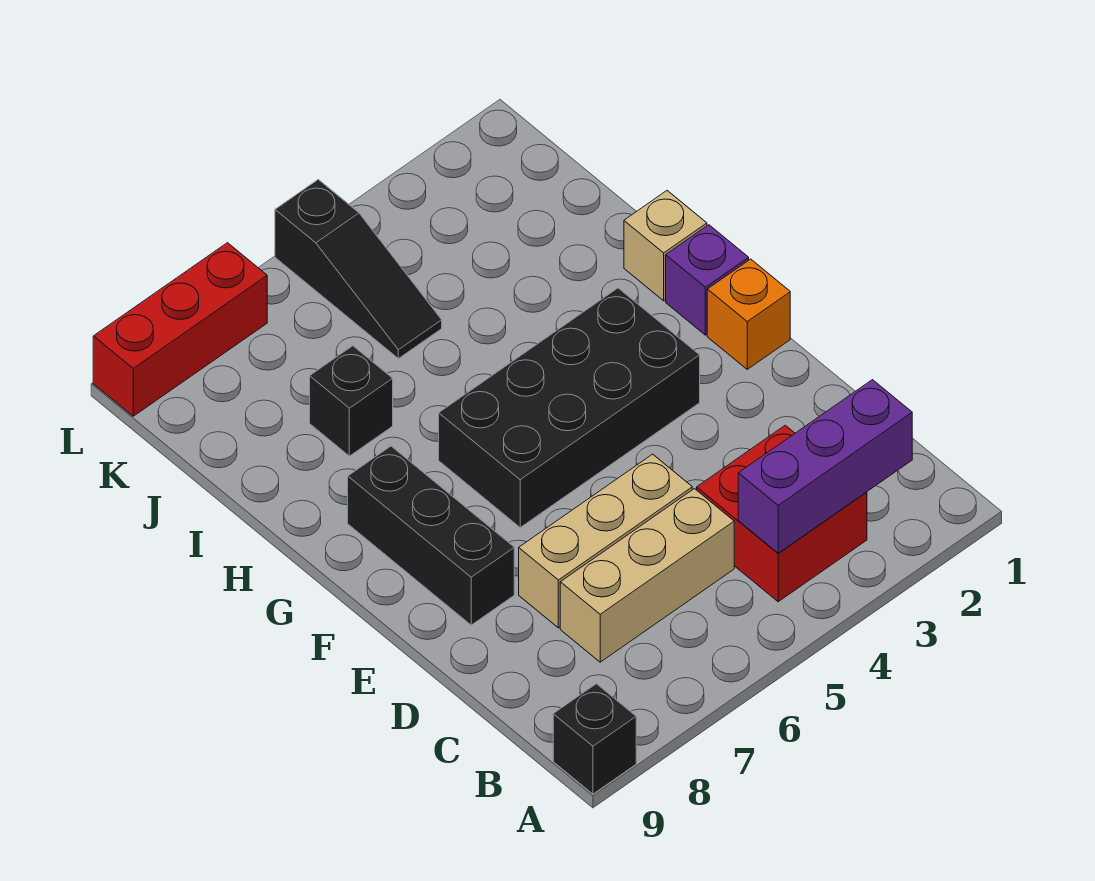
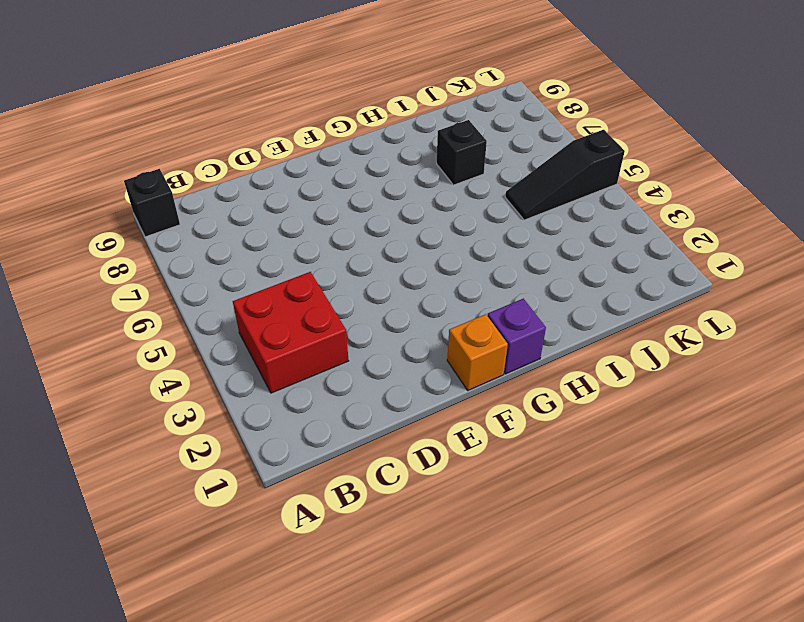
none -> tan 1x3 brick [560,489,734,662]
none -> tan 1x3 brick [519,454,692,628]
none -> black 1x3 brick [348,446,514,625]

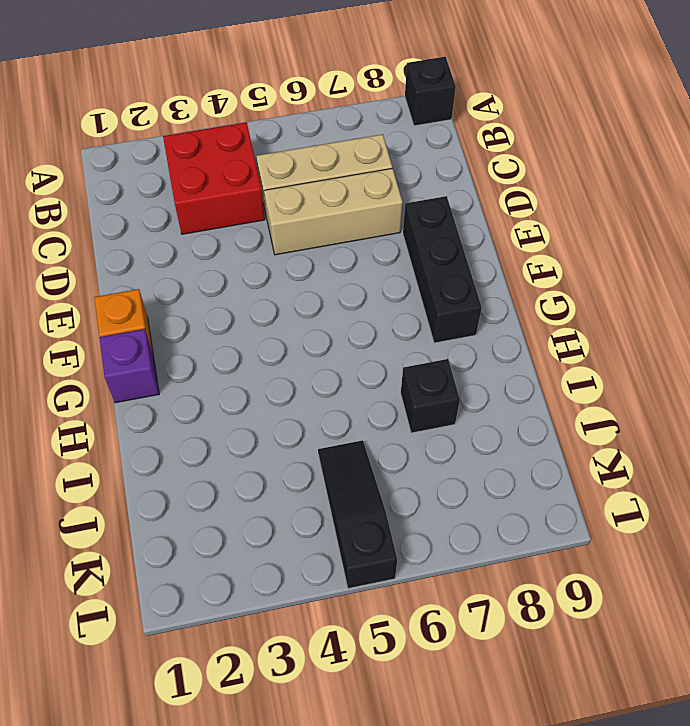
none -> black 2x4 brick [439,288,700,527]
none -> tan 1x1 brick [624,191,707,301]
none -> red 1x3 brick [93,243,267,416]

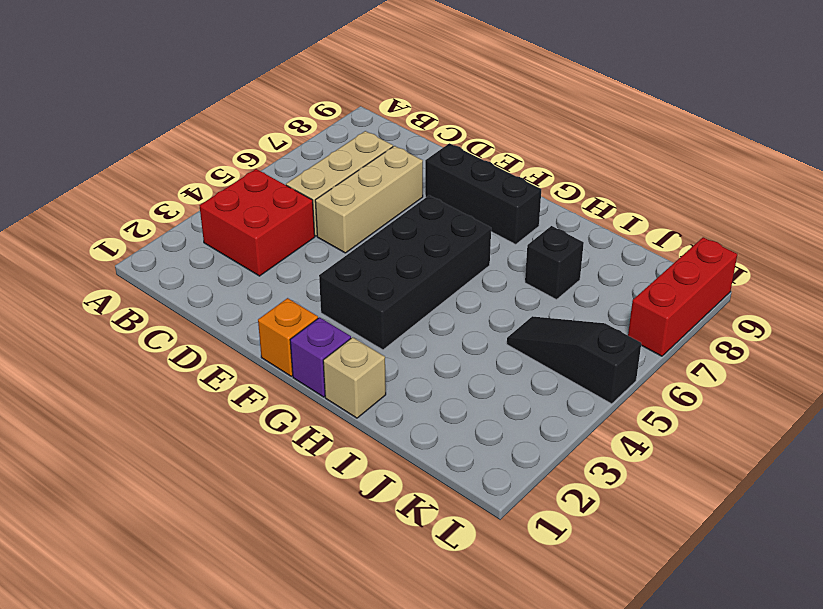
none -> black 1x1 brick [553,684,636,794]
none -> purple 1x3 brick [738,380,912,553]

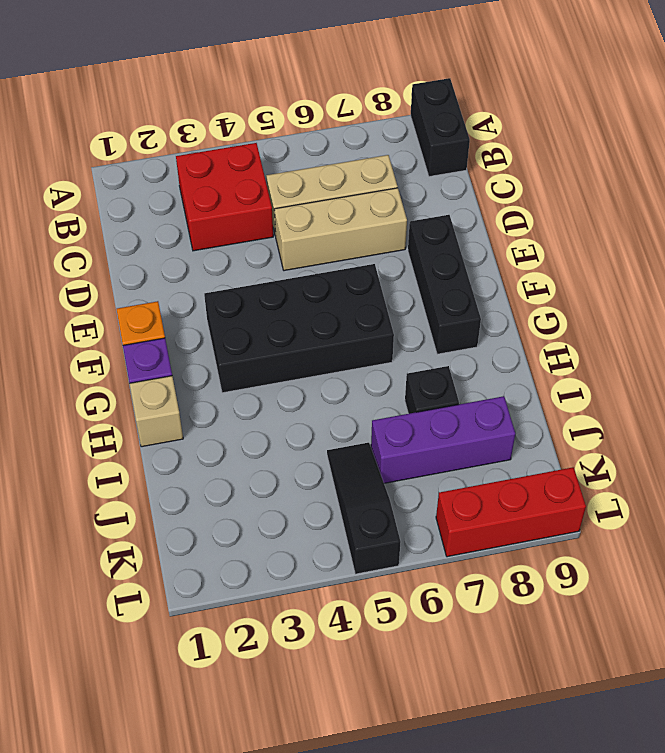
black 1x2 brick [411,78,470,177] -> black 1x1 brick [553,684,636,794]
purple 1x3 brick [371,396,516,483] -> purple 1x3 brick moved to [738,380,912,553]

